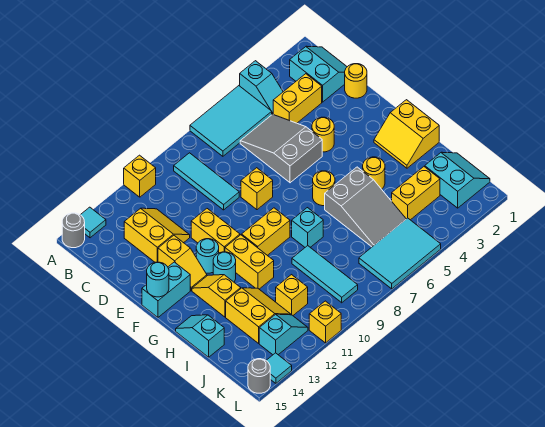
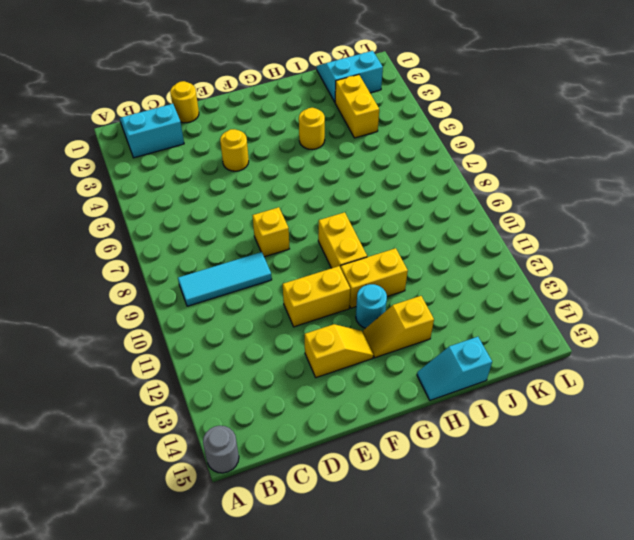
none -> cyan 1x2 slope [240,61,283,114]
none -> cyan 2x3 tile [190,86,272,156]
none -> yellow 1x1 brick [124,155,156,197]
none -> cyan 1x1 tile [81,207,106,238]

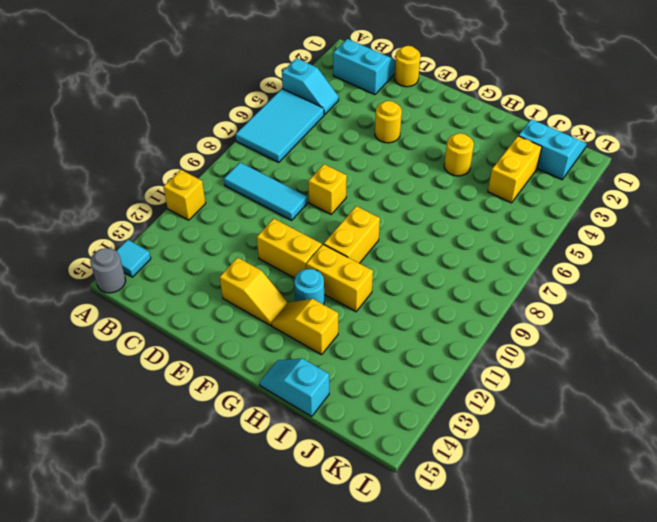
none -> yellow 1x2 brick [273,74,322,123]
none -> grey 2x3 slope [240,114,322,183]
none -> yellow 2x2 slope [124,208,190,262]
none -> cyan 1x1 round brick [196,239,219,273]

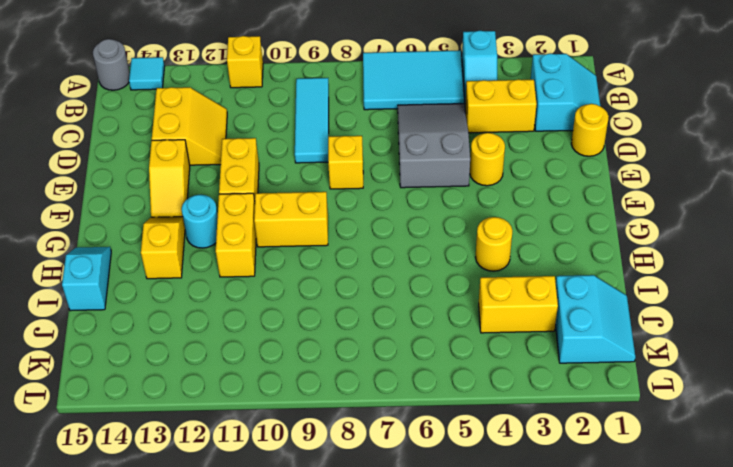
none -> cyan 1x1 round brick [196,239,219,273]
none -> cyan 1x2 brick [142,262,190,317]
none -> yellow 2x2 slope [374,100,439,168]
none -> yellow 1x1 round brick [313,171,335,206]

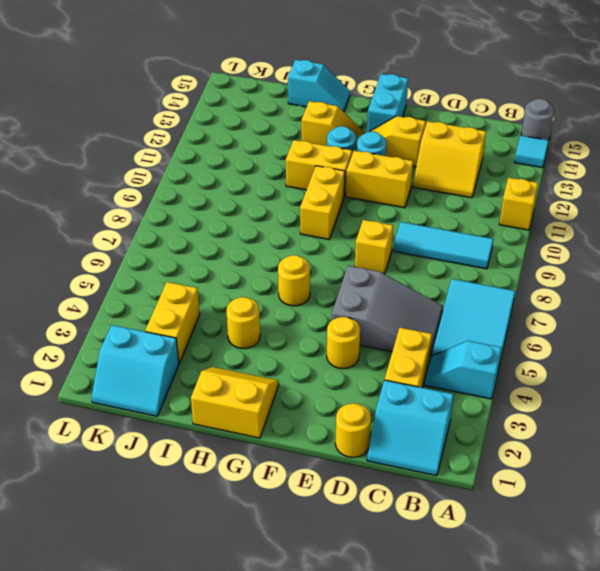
none -> grey 2x3 slope [325,167,406,247]
none -> cyan 1x1 brick [292,208,323,247]
none -> cyan 1x3 tile [292,246,358,303]
none -> yellow 2x2 slope [226,288,291,343]

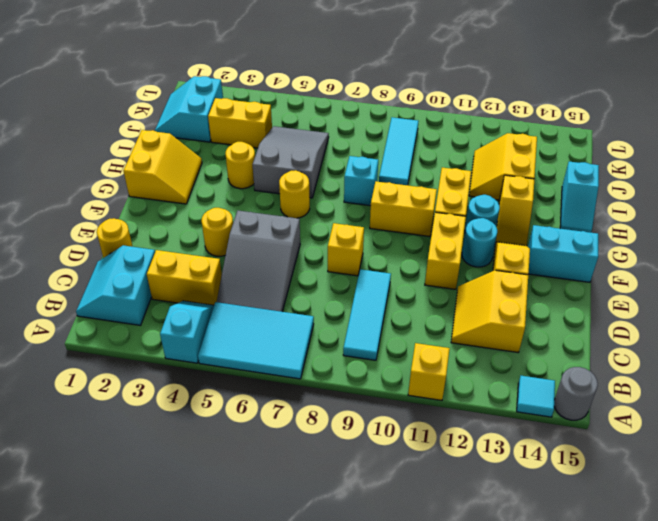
none -> yellow 1x1 brick [276,275,308,315]
none -> cyan 2x3 tile [359,218,441,289]
none -> cyan 1x2 slope [259,314,308,355]
none -> yellow 1x1 brick [309,301,341,343]

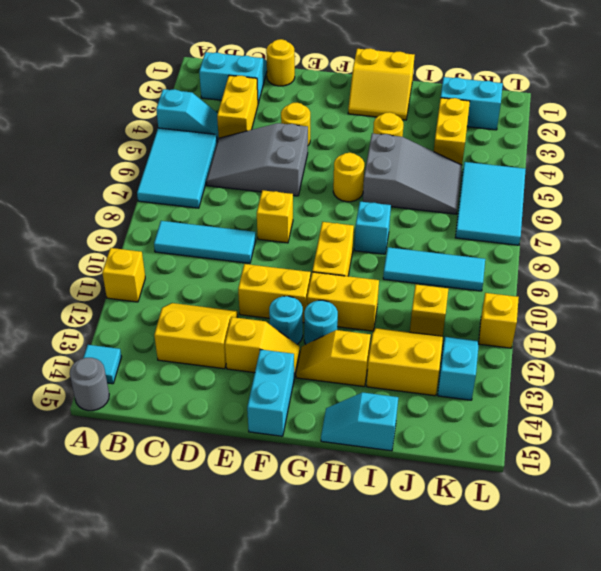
none -> cyan 1x1 tile [266,353,292,383]
none -> grey 1x1 round brick [248,359,270,393]
none -> cyan 1x1 round brick [147,262,169,297]

